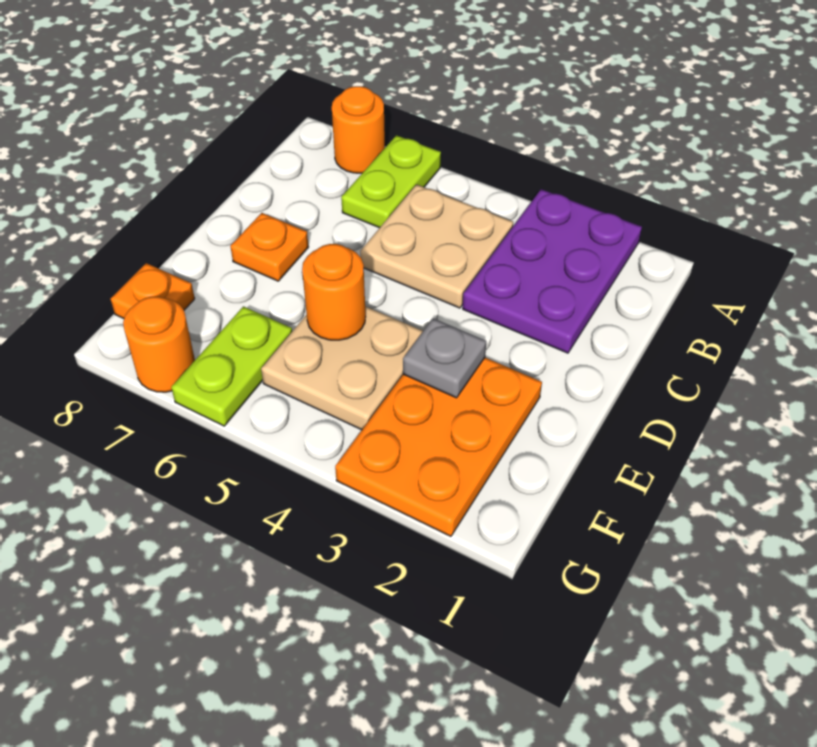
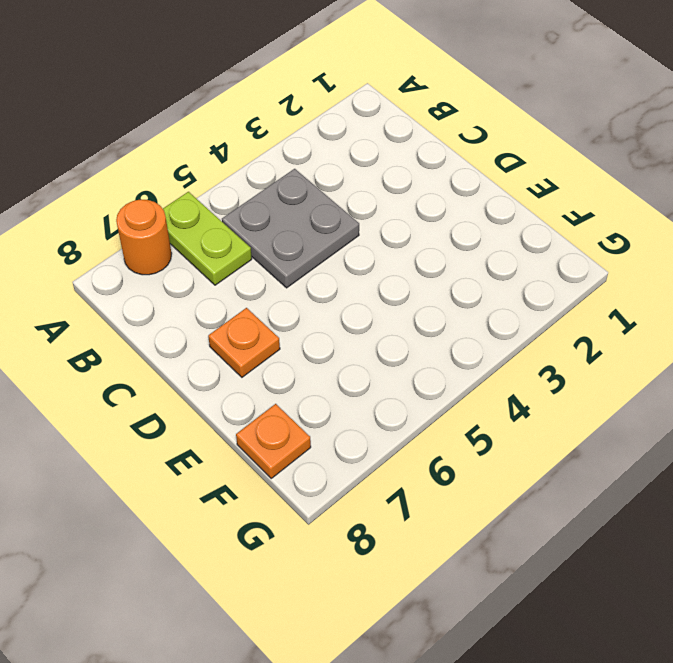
grey 2x2 plate [222,169,359,288] -> tan 2x2 plate [360,184,513,308]
none -> purple 2x3 plate [463,189,642,353]
none -> orange 2x3 plate [335,358,542,536]
none -> tan 2x2 plate [261,306,423,430]

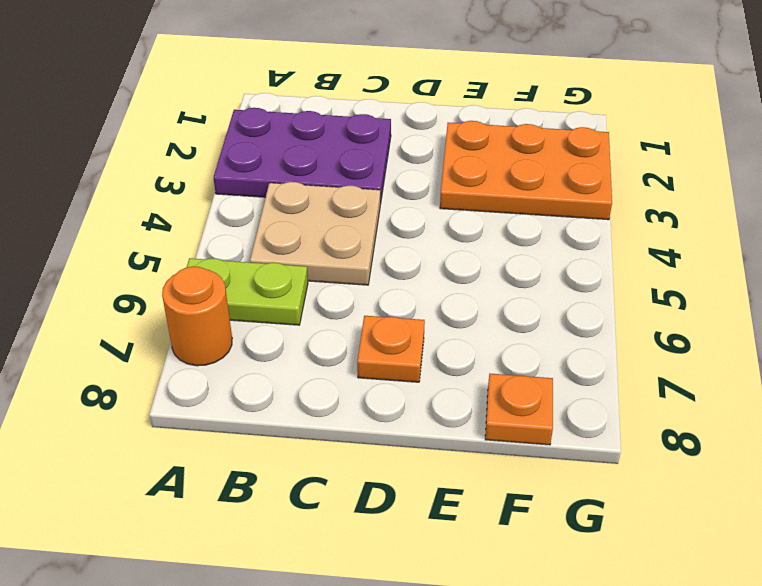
none -> tan 2x2 plate [261,306,423,430]
none -> lime 1x2 plate [171,306,292,426]
none -> orange 1x1 round brick [123,297,195,392]

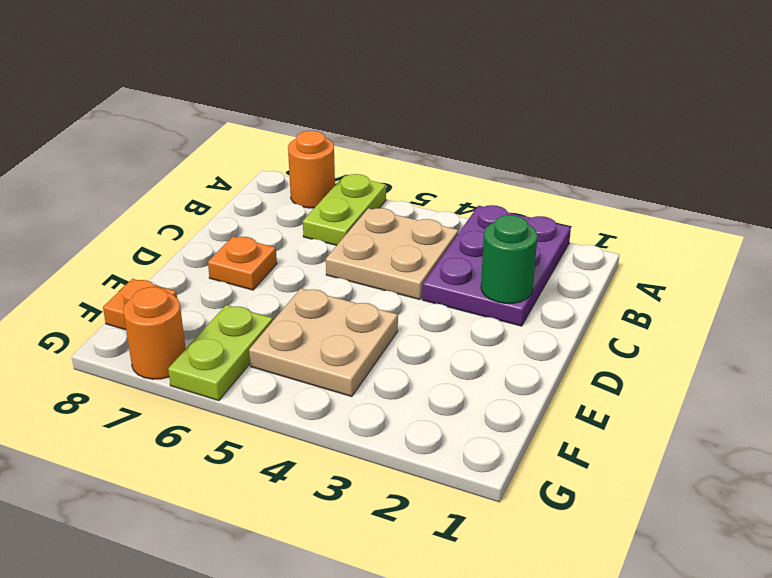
green 1x1 round brick [481,215,537,303] -> none
none -> orange 2x3 plate [335,358,542,536]
none -> grey 1x1 plate [403,318,486,398]
none -> orange 1x1 round brick [302,244,366,340]

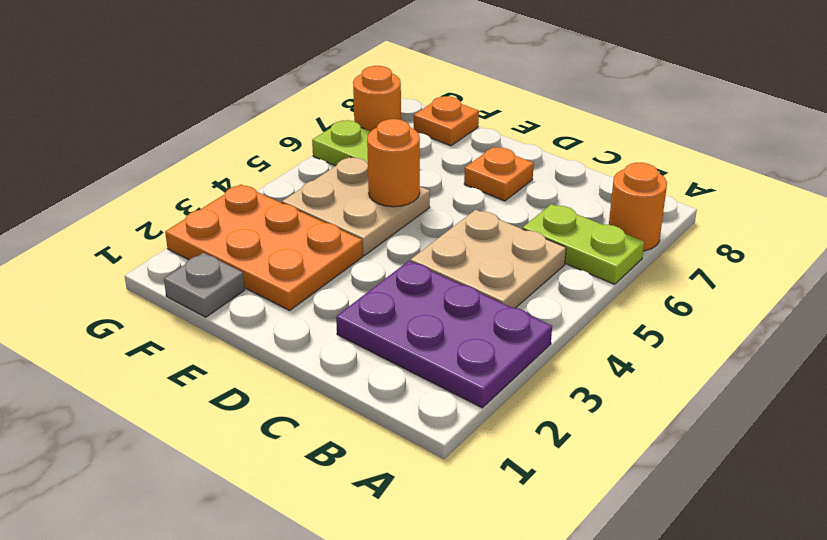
grey 1x1 plate [164,253,245,317] -> grey 1x1 plate moved to [403,318,486,398]

